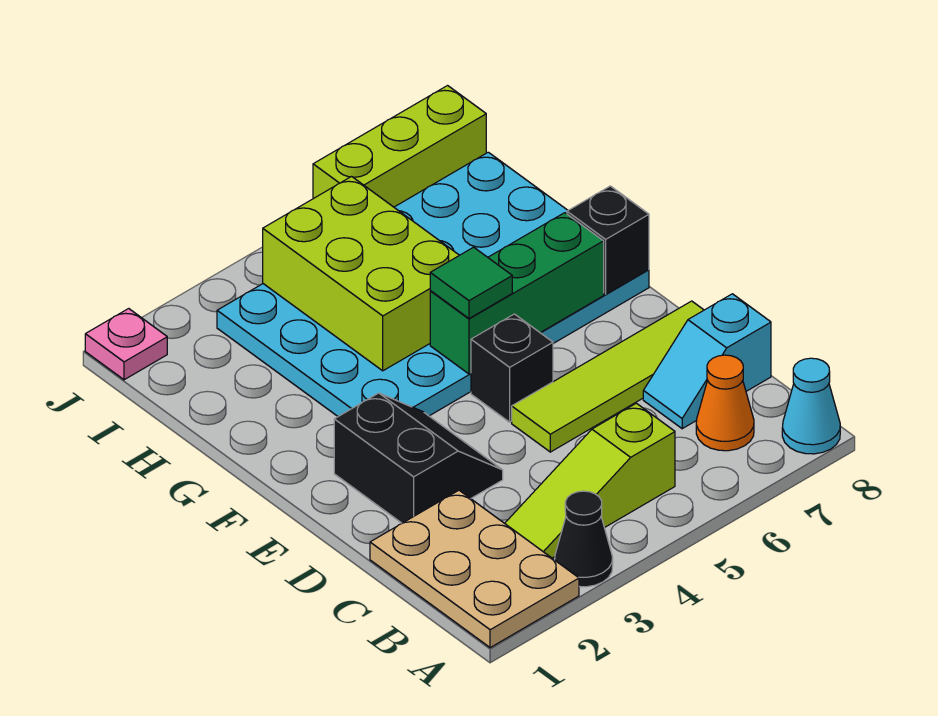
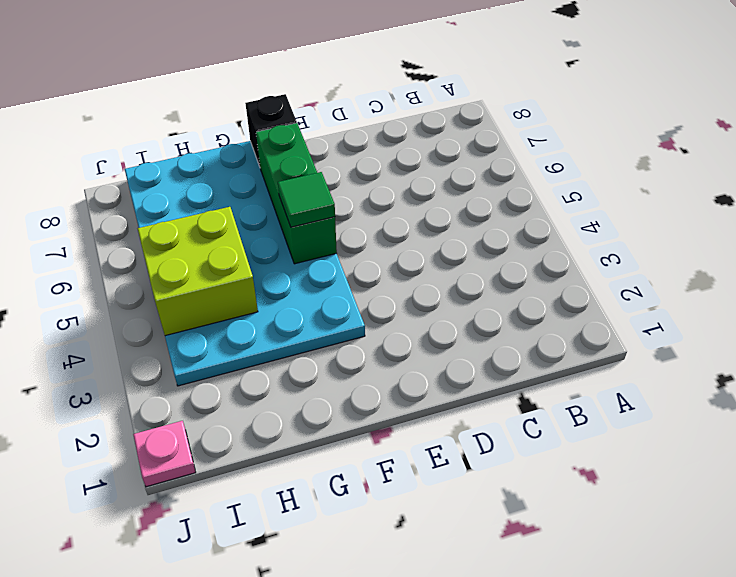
lime 2x2 brick [138,207,258,336] -> lime 2x3 brick [263,177,459,371]
none -> tan 2x3 plate [370,490,579,648]
none -> black 1x1 cone [555,491,613,587]
none -> cyan 1x1 cone [782,358,840,454]

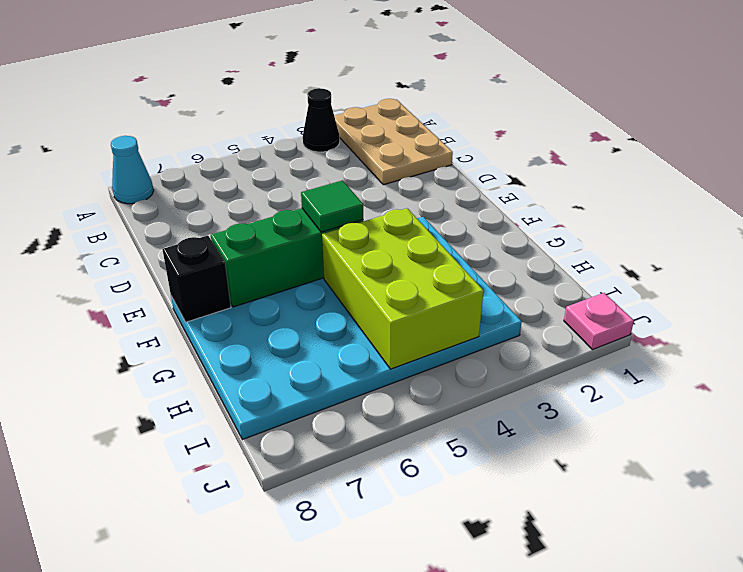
none -> lime 1x3 slope [505,403,675,558]
none -> orange 1x1 cone [696,355,754,451]
none -> cyan 1x2 slope [643,294,771,429]

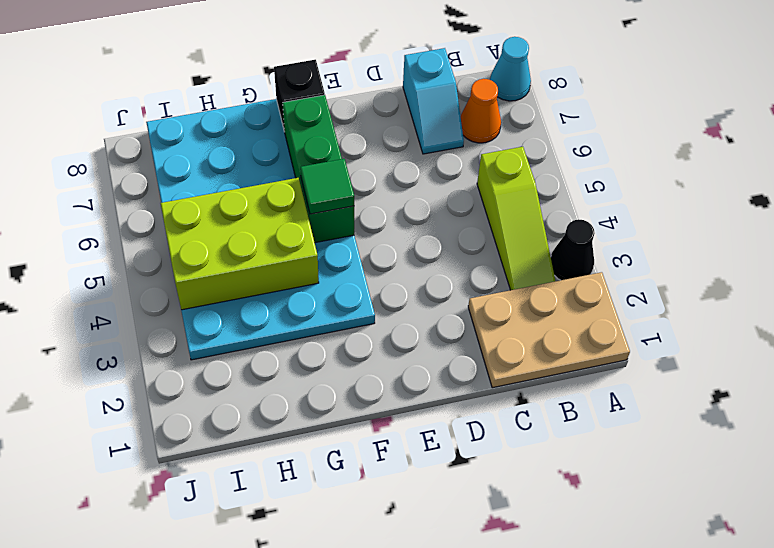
none -> black 2x2 slope [334,393,503,523]
none -> lime 1x4 tile [512,301,704,452]
none -> black 1x1 brick [471,314,553,422]

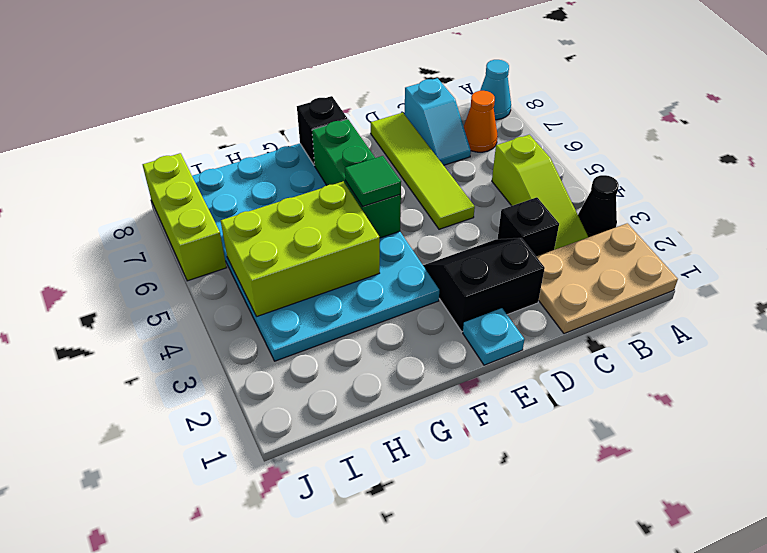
black 1x1 brick [498,197,559,256] -> black 1x1 brick moved to [471,314,553,422]
cyan 1x1 plate [463,308,525,365] -> none
none -> pink 1x1 plate [85,309,167,380]

